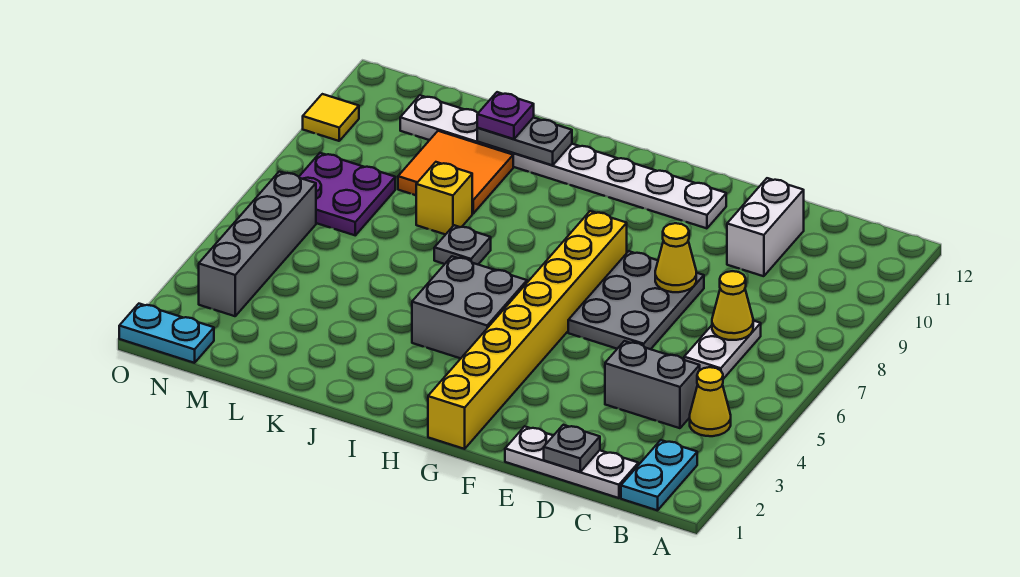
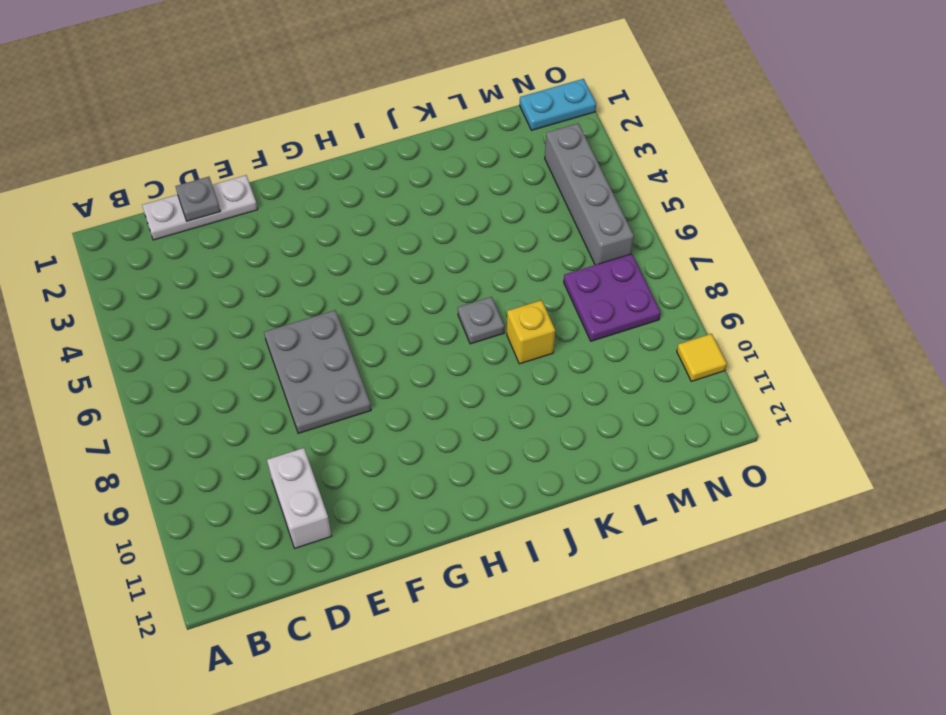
none -> cyan 1x2 plate [621,440,697,510]
none -> yellow 1x1 cone [690,367,731,436]
none -> grey 1x2 brick [605,341,700,428]

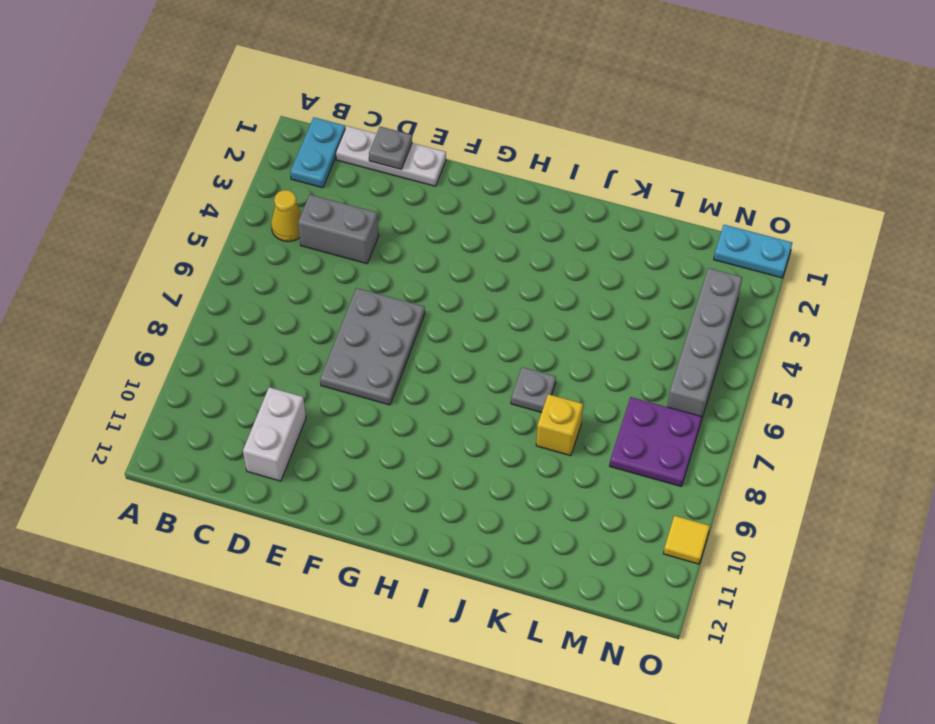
none -> white 1x2 plate [684,321,761,379]
none -> white 1x8 plate [400,95,726,228]
none -> yellow 1x8 brick [428,211,627,449]

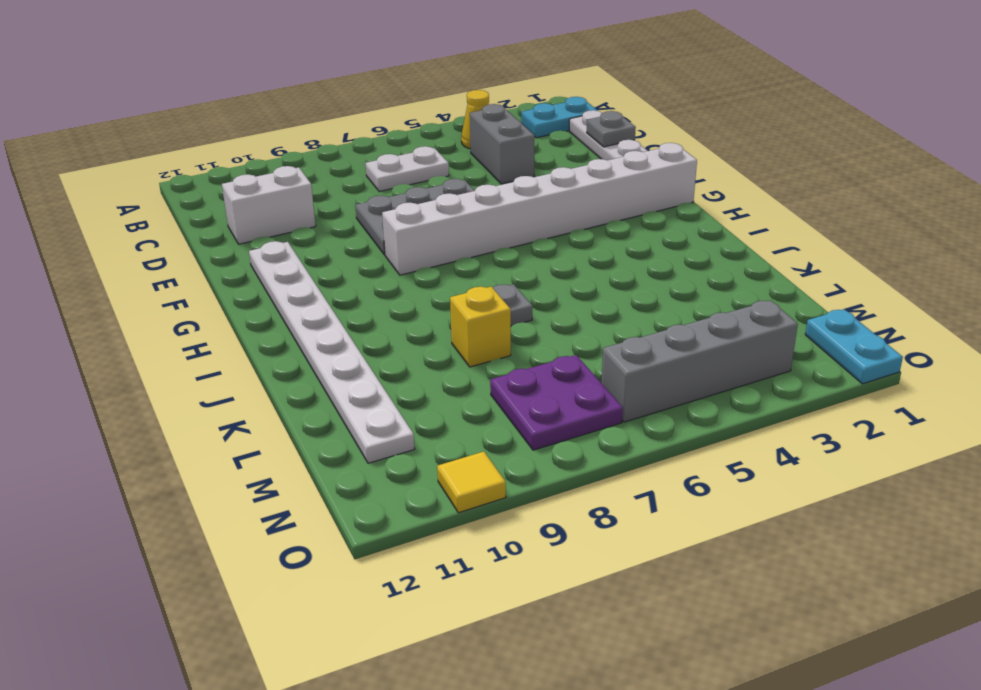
white 1x8 brick [382,143,697,275] -> yellow 1x8 brick [428,211,627,449]
none -> grey 2x2 brick [412,256,527,359]
none -> orange 2x2 tile [398,131,513,213]
none -> yellow 1x1 cone [712,271,753,340]

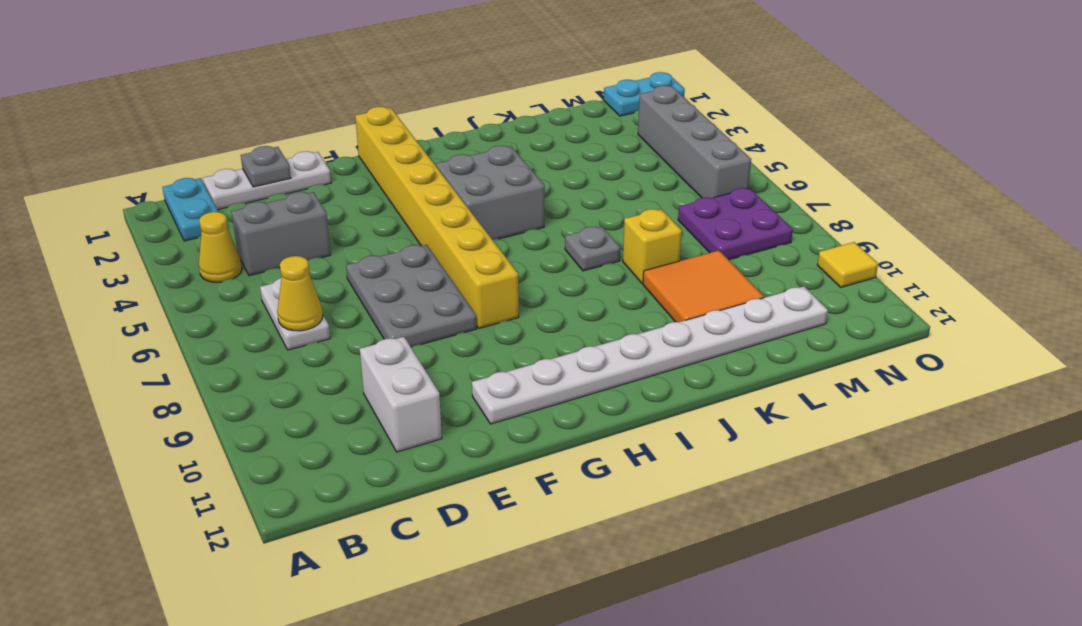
none -> yellow 1x1 cone [655,223,696,292]
none -> grey 1x2 plate [477,118,572,165]
none -> purple 1x1 plate [477,92,534,139]

